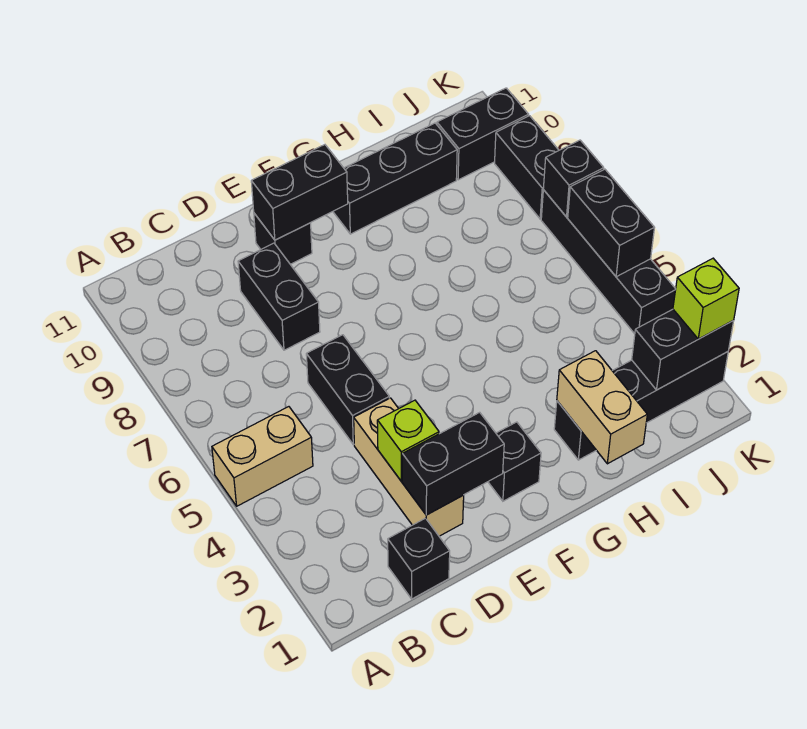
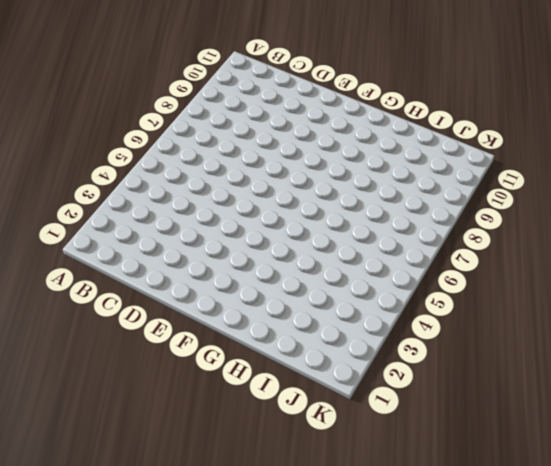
none -> tan 1x2 brick [212,407,313,506]
none -> black 1x1 brick [388,518,450,599]
none -> tan 1x3 brick [354,398,464,536]

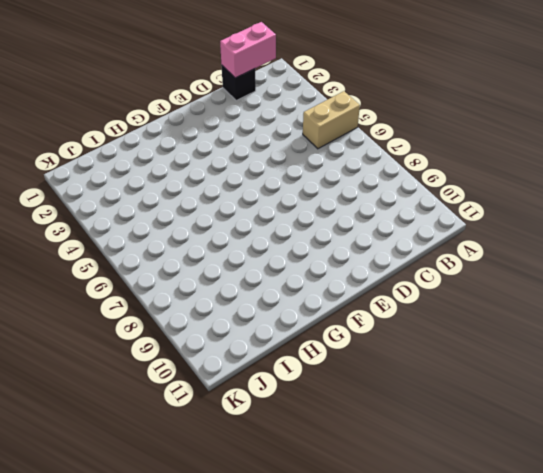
pink 1x2 brick [220,22,276,78] -> none
none -> tan 1x3 brick [354,398,464,536]
none -> black 1x2 brick [306,335,389,445]
none -> black 1x2 brick [238,243,320,350]

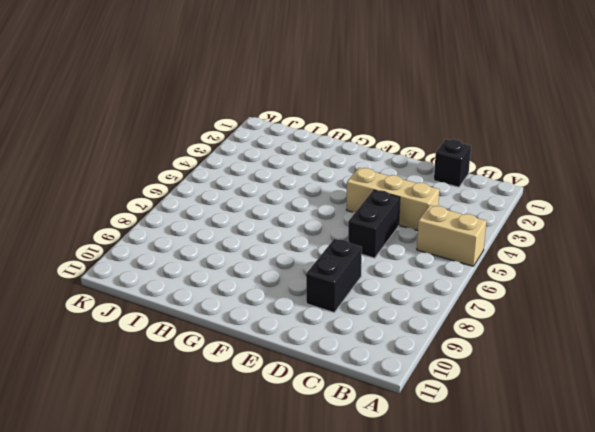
tan 1x3 brick [346,168,440,231] -> tan 1x3 brick turned to [354,398,464,536]
none -> black 1x1 brick [254,213,312,264]
none -> black 1x1 brick [488,422,541,501]
none -> black 1x3 brick [333,123,457,234]

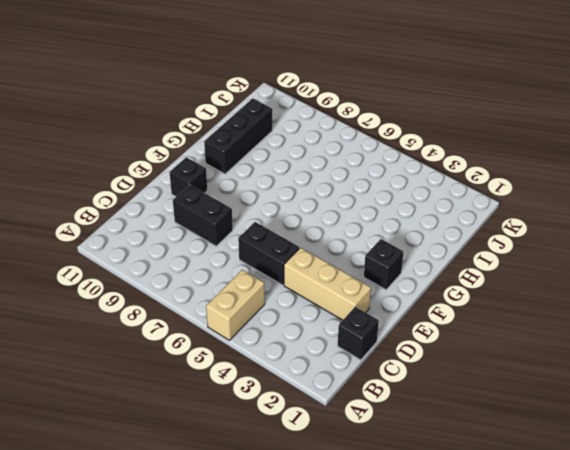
none -> black 1x4 brick [554,352,728,460]
none -> black 1x2 brick [437,88,529,180]
none -> black 1x4 brick [541,190,676,334]

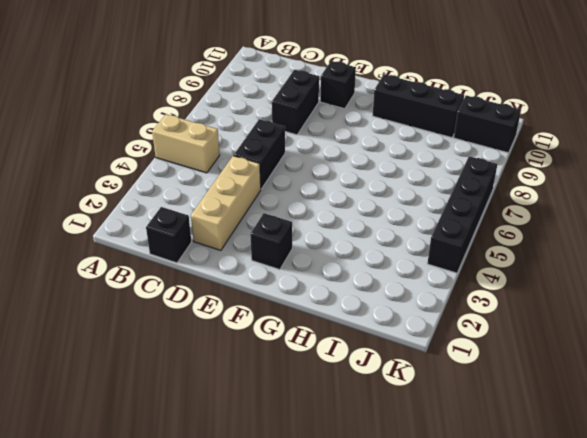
none -> black 1x4 brick [554,352,728,460]
none -> black 1x2 brick [495,116,559,219]
none -> black 1x2 brick [402,412,504,515]

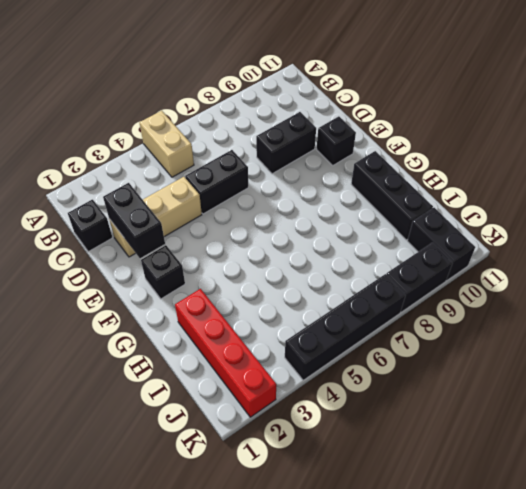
red 1x4 brick [175,289,276,417] -> black 1x4 brick [554,352,728,460]
none -> lime 1x1 brick [377,400,439,481]
none -> black 1x2 brick [251,145,348,240]
none -> tan 1x2 brick [557,351,647,464]

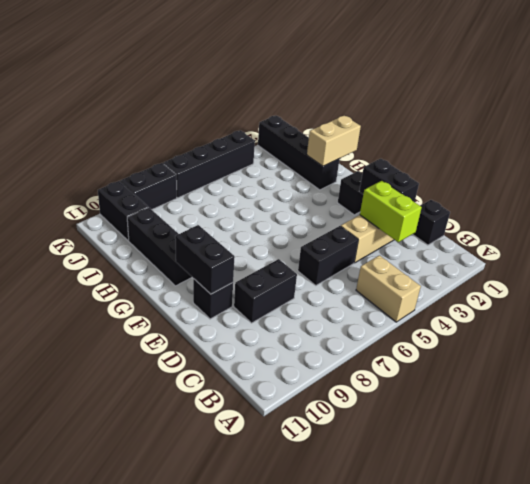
lime 1x2 brick [360,181,422,242] -> lime 1x1 brick [377,400,439,481]
none -> black 1x2 brick [632,309,734,390]
none -> black 1x2 brick [568,169,654,277]
none -> black 1x1 brick [543,140,604,217]

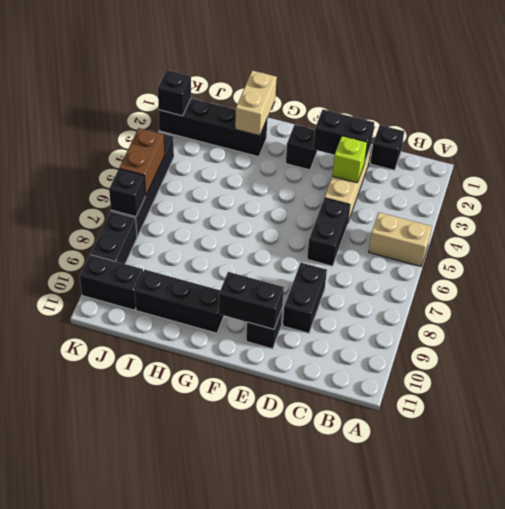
black 1x1 brick [158,70,191,116] -> black 1x2 brick [632,309,734,390]
brown 1x2 brick [119,128,164,196] -> black 1x2 brick [568,169,654,277]
none -> lime 1x1 brick [673,258,739,339]

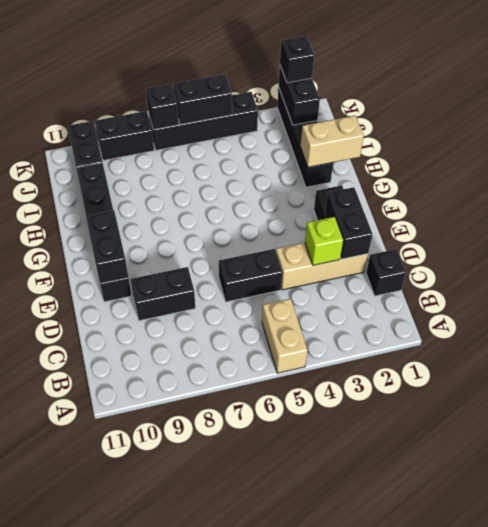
black 1x1 brick [280,36,314,83] -> lime 1x1 brick [673,258,739,339]

